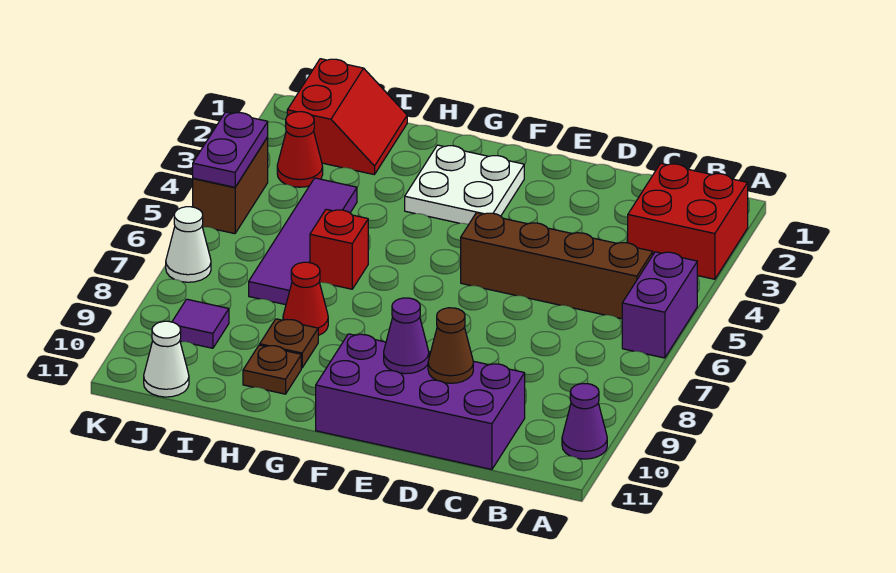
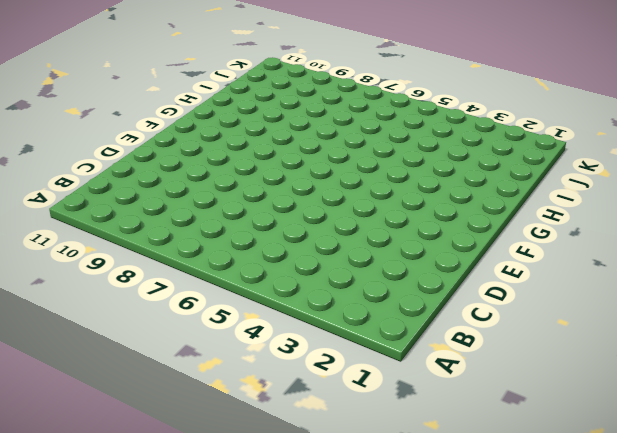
none -> red 2x2 brick [628,163,748,279]
none -> purple 1x2 brick [622,252,697,358]
none -> purple 1x1 cone [562,384,607,459]

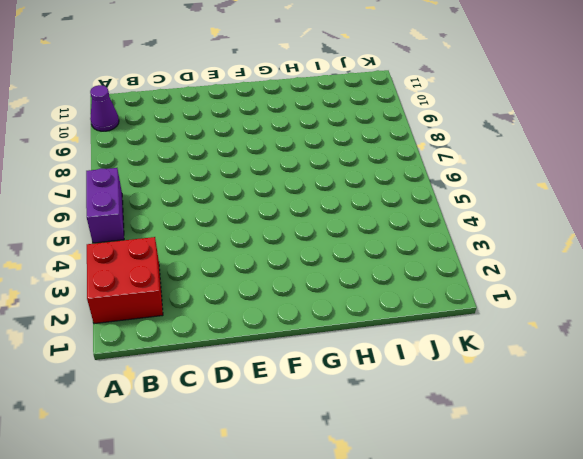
none -> brown 1x4 brick [461,213,653,319]
none -> purple 2x4 brick [316,334,525,469]
none -> white 2x2 plate [405,145,524,224]

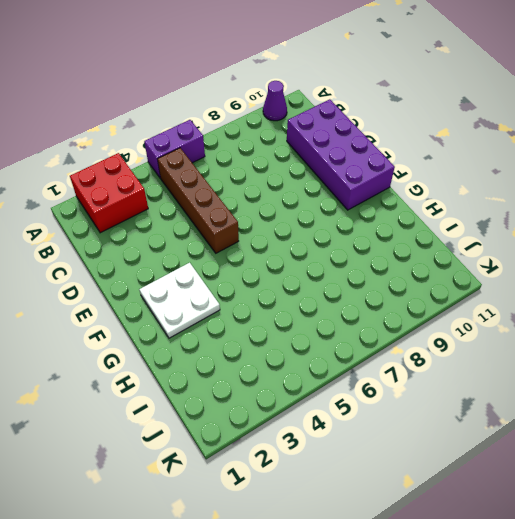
none -> red 1x1 brick [310,209,368,289]
none -> red 1x1 cone [283,262,328,336]
none -> brown 1x1 plate [260,319,318,368]

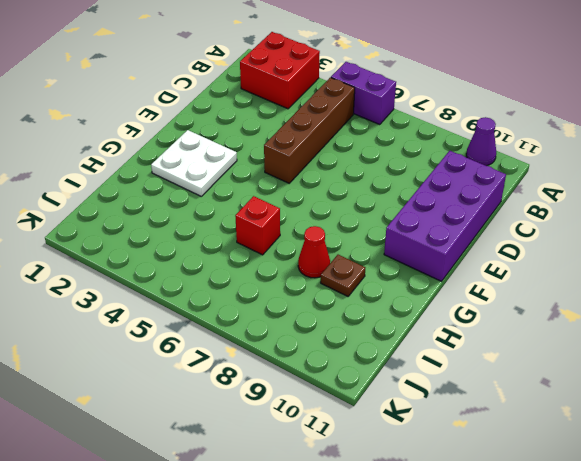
none -> brown 1x1 plate [243,345,301,394]
none -> red 2x2 slope [287,59,407,175]
none -> purple 1x4 tile [249,178,357,305]

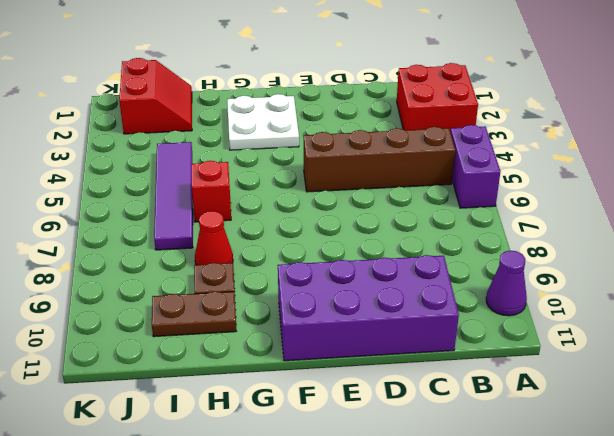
brown 1x2 plate [152,292,236,337] -> brown 1x1 plate [243,345,301,394]
none -> red 1x1 cone [277,112,323,187]
none -> purple 1x1 tile [172,299,229,348]
none -> white 1x1 cone [144,321,189,397]

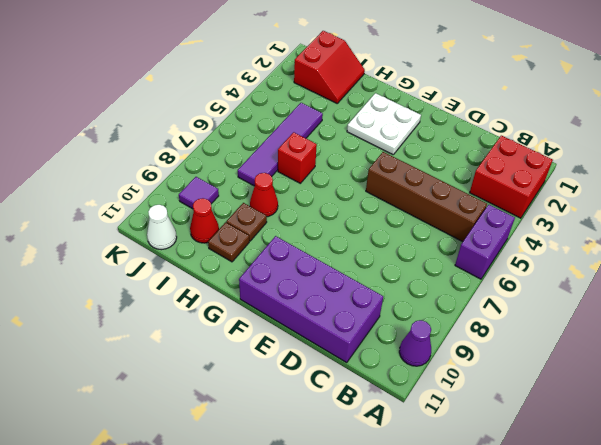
red 1x1 cone [190,198,219,243] -> red 1x1 cone moved to [277,112,323,187]
none -> brown 1x2 brick [193,137,268,234]
none -> white 1x1 cone [166,207,211,282]
none -> brown 1x1 cone [428,308,473,383]

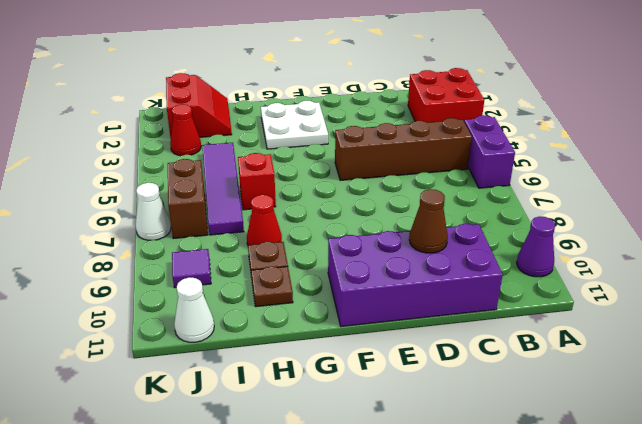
brown 1x2 brick [168,159,208,239] -> brown 1x2 brick moved to [193,137,268,234]
none -> purple 1x1 cone [384,298,429,374]
none -> purple 1x2 plate [193,112,268,187]

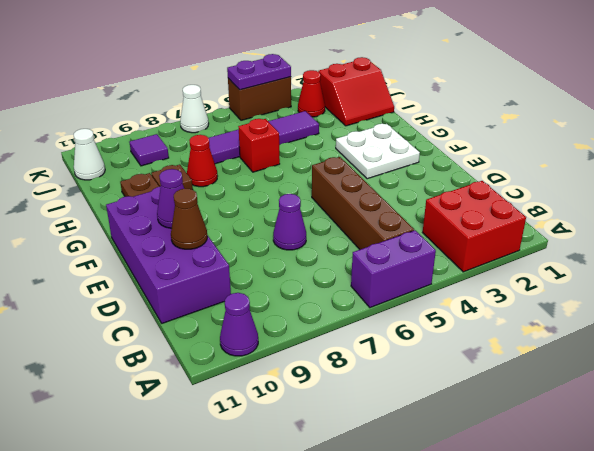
purple 1x1 cone [273,194,306,250] -> none

